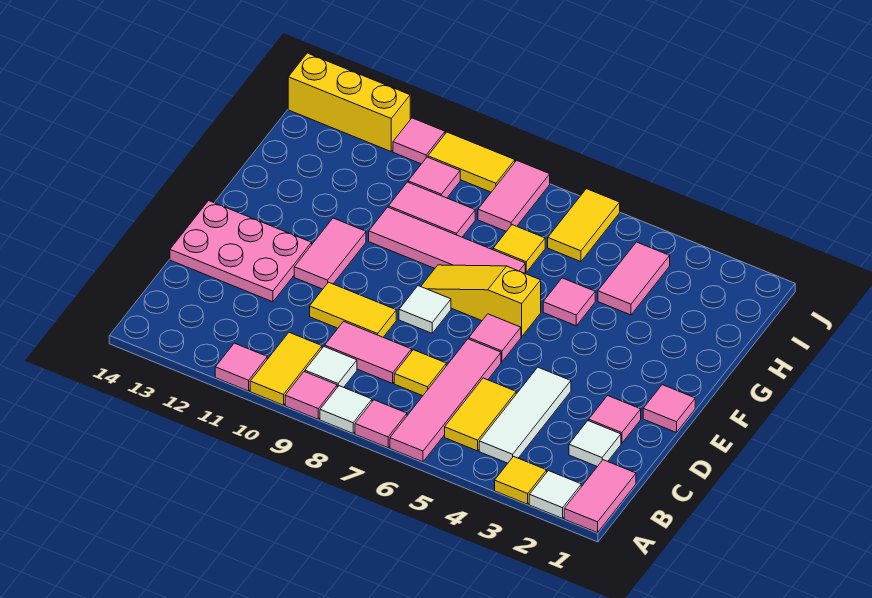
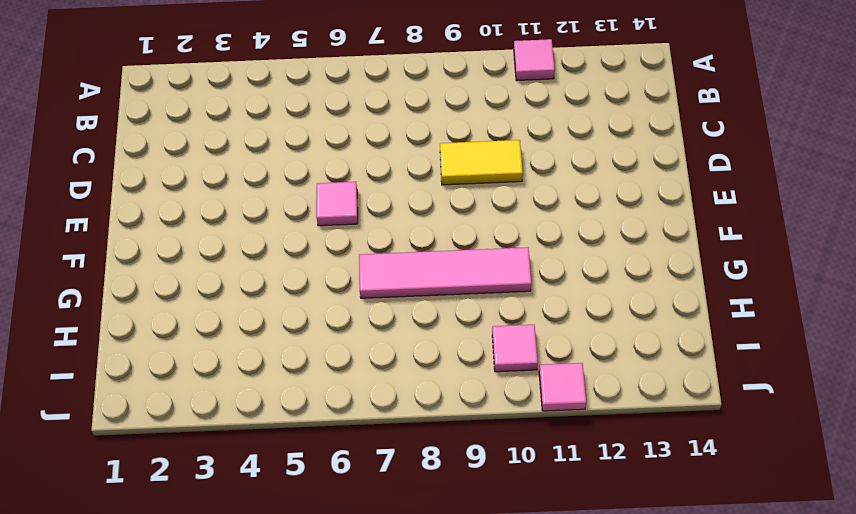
none -> pink 1x2 tile [564,460,636,533]
none -> white 1x1 tile [529,471,581,518]
none -> yellow 1x1 tile [495,457,547,504]
none -> pink 1x4 tile [390,339,501,462]

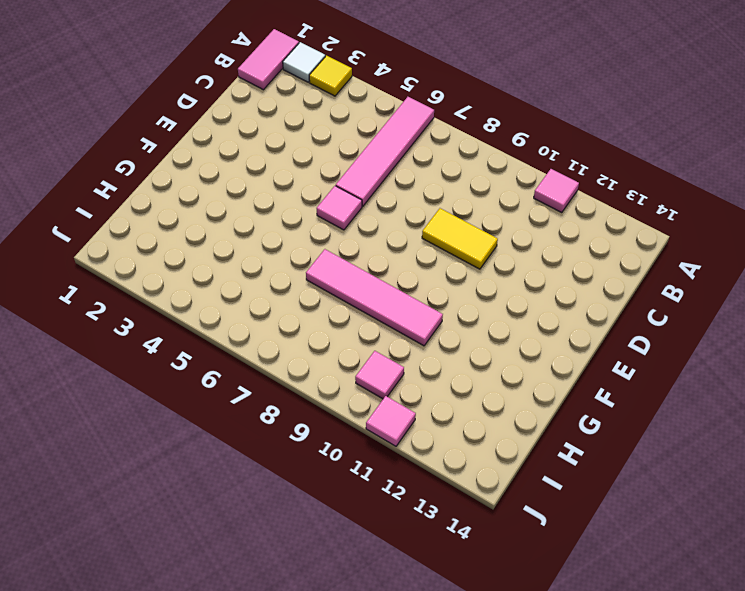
none -> pink 1x1 tile [355,400,407,448]
none -> white 1x1 tile [320,386,372,433]
none -> pink 1x1 tile [285,372,337,419]
none -> yellow 1x2 tile [250,332,322,405]

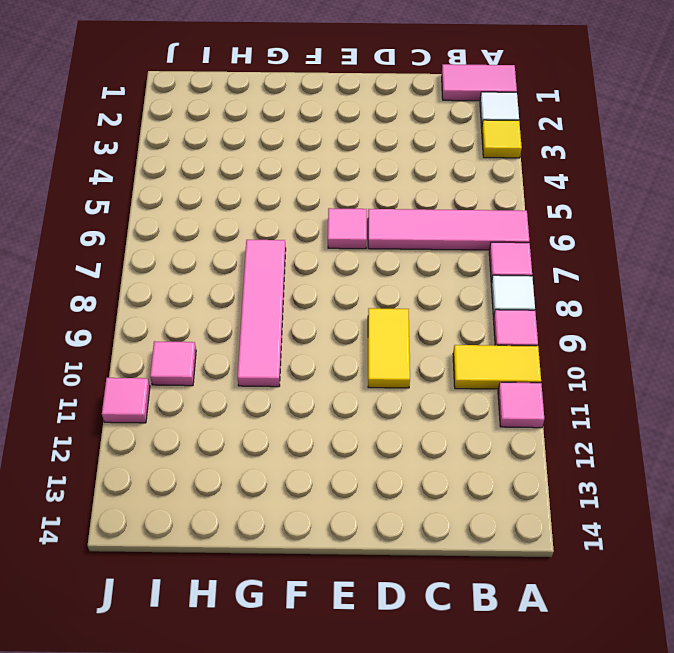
none -> white 1x3 tile [479,367,571,463]
none -> yellow 1x2 tile [445,378,516,451]
none -> white 1x1 tile [305,347,357,387]
none -> white 1x1 tile [569,421,621,466]

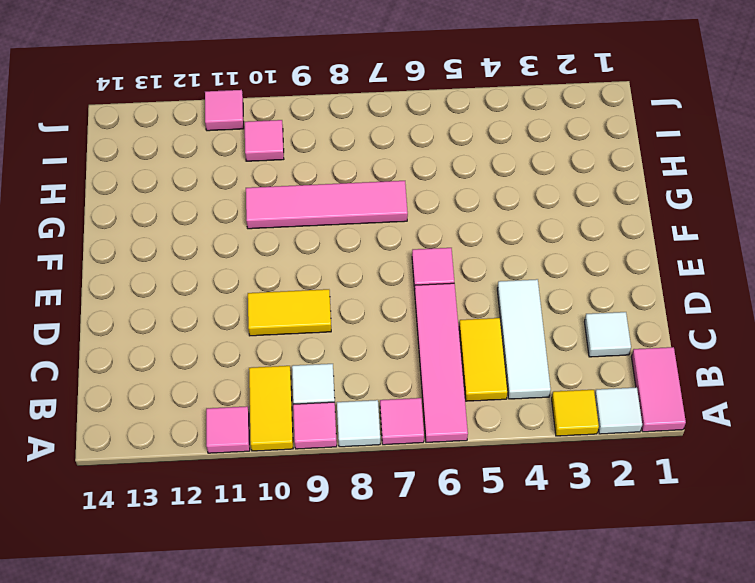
none -> yellow 1x1 tile [394,350,446,396]
none -> pink 1x2 tile [325,321,412,383]
none -> pink 1x1 tile [589,396,641,443]
none -> pink 2x3 plate [170,201,312,302]

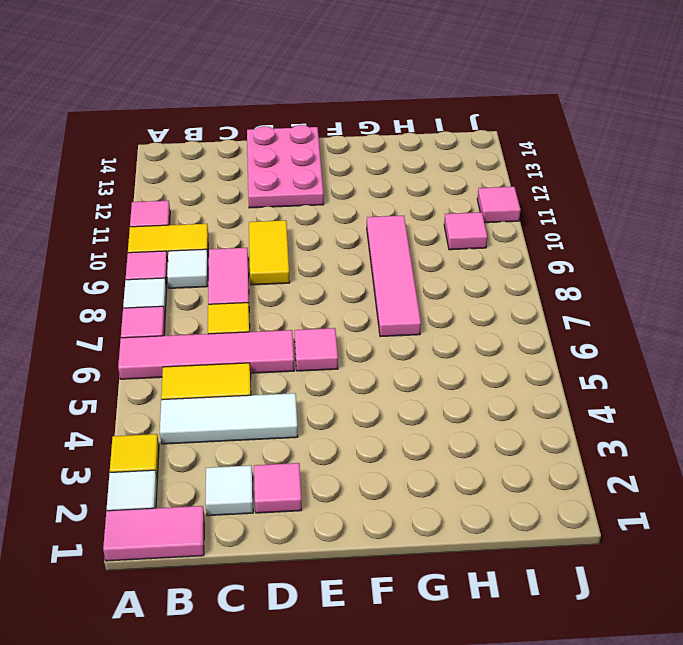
none -> pink 1x1 tile [643,385,695,433]
none -> white 1x1 tile [399,286,451,333]
none -> pink 1x2 tile [294,218,366,289]
none -> yellow 1x3 slope [421,265,541,337]

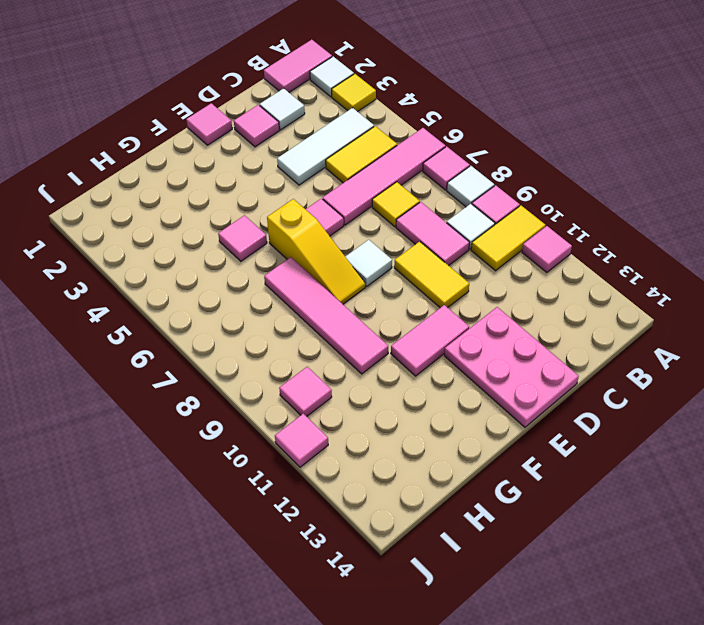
none -> pink 1x2 tile [598,242,670,315]
none -> yellow 1x1 tile [493,225,545,272]
none -> pink 1x2 tile [388,182,475,237]
none -> yellow 1x2 tile [548,189,620,262]

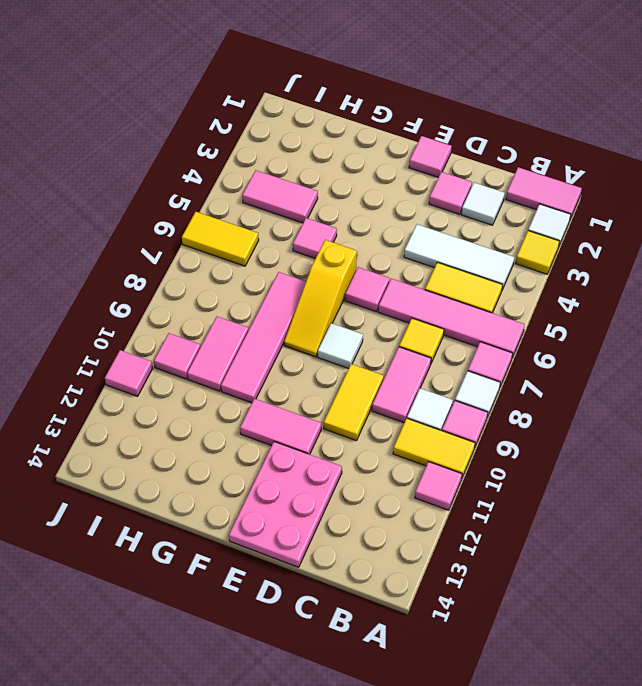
none -> yellow 1x1 tile [493,225,545,272]
none -> pink 1x2 tile [478,160,550,231]
none -> yellow 1x2 tile [428,132,515,192]
none -> yellow 1x3 brick [288,53,410,151]

